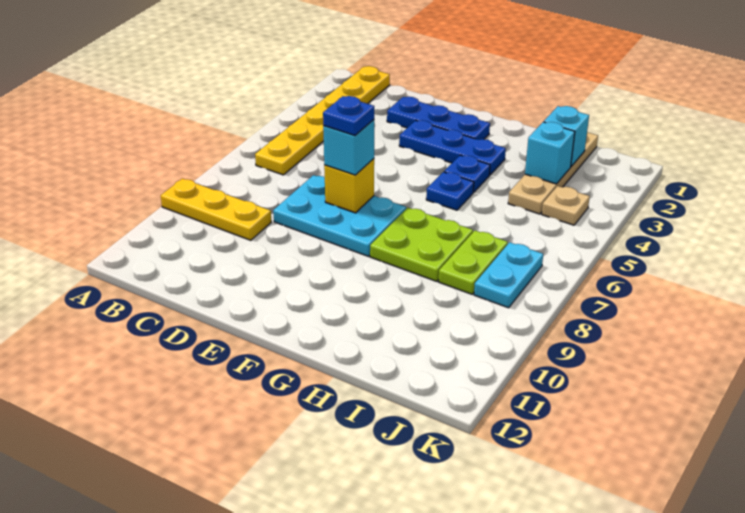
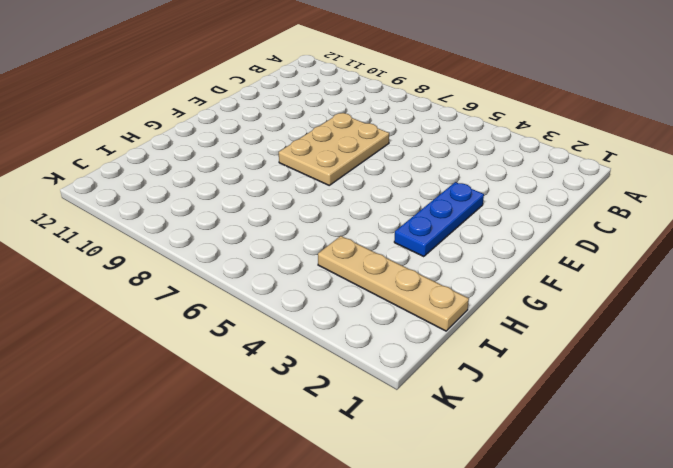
tan 2x3 plate [279,113,389,185] -> cyan 2x3 plate [273,175,406,256]
none -> yellow 1x3 plate [161,179,271,240]
none -> yellow 1x6 plate [255,66,390,175]
none -> blue 1x3 plate [387,97,490,140]

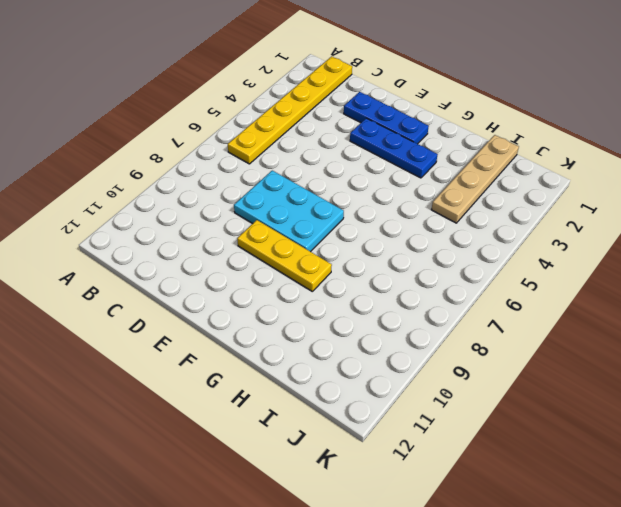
yellow 1x3 plate [237,220,332,291] -> yellow 1x3 plate moved to [161,179,271,240]
none -> blue 1x1 plate [444,155,490,192]
none -> blue 1x1 plate [426,172,474,210]
none -> lime 2x2 plate [370,208,473,281]

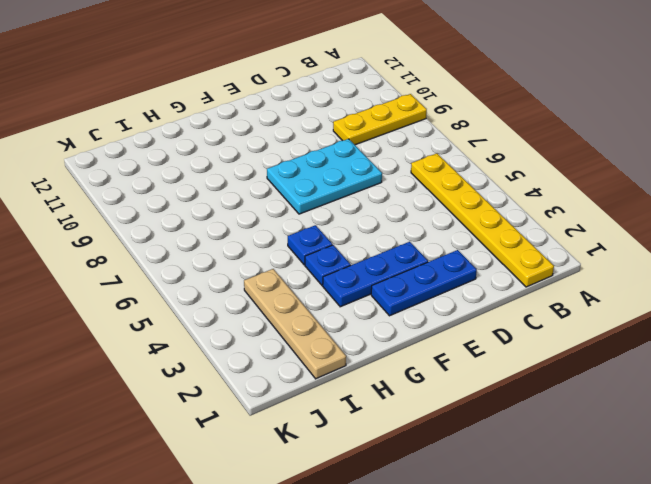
none -> lime 2x2 plate [370,208,473,281]
none -> lime 1x2 plate [439,231,508,294]
none -> tan 1x1 plate [542,186,590,225]

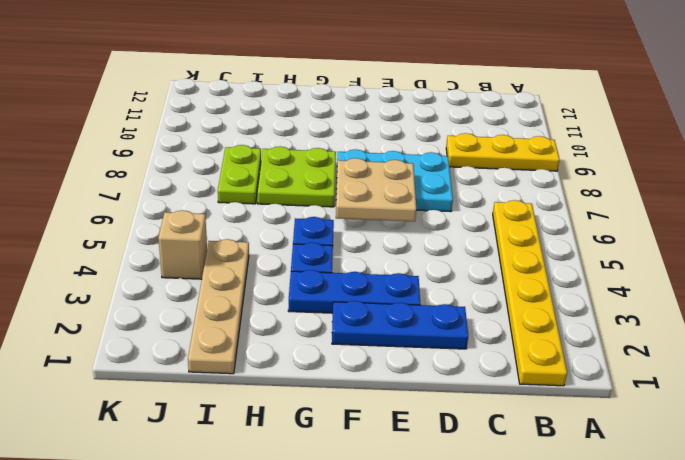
tan 2x2 plate [336,158,416,221] -> yellow 1x1 brick [324,159,374,213]
tan 1x1 brick [158,210,207,279] -> tan 1x1 plate [542,186,590,225]
none -> cyan 1x2 plate [474,242,543,308]
none -> cyan 1x1 brick [544,106,589,167]
none -> cyan 1x1 brick [525,122,575,184]

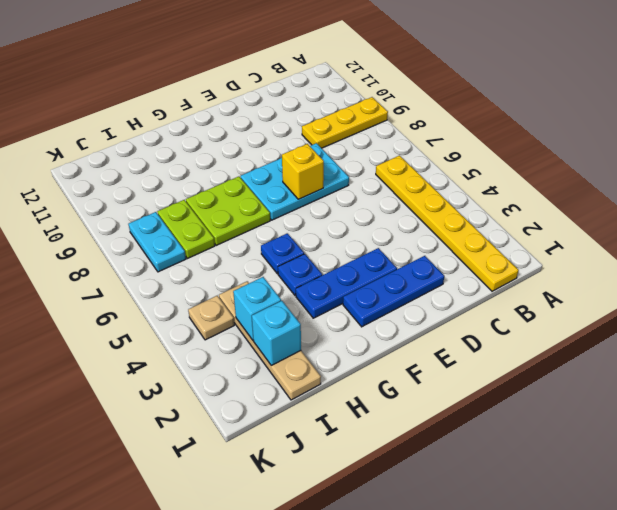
none -> cyan 1x1 brick [323,120,374,175]
none -> blue 1x1 plate [323,96,374,136]

